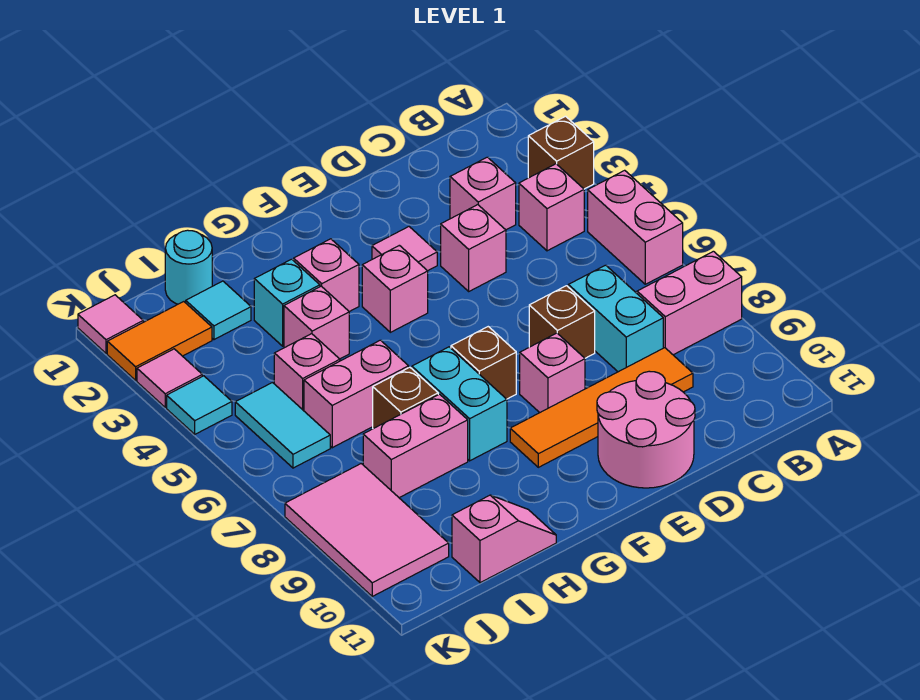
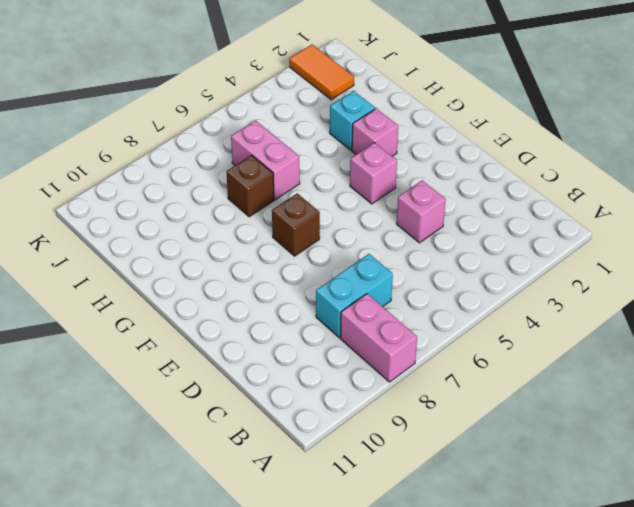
none -> brown 1x1 brick [528,116,594,189]
none -> pink 1x2 brick [588,170,683,284]
none -> pink 1x1 brick [519,164,584,251]
none -> pink 1x1 brick [450,157,516,230]

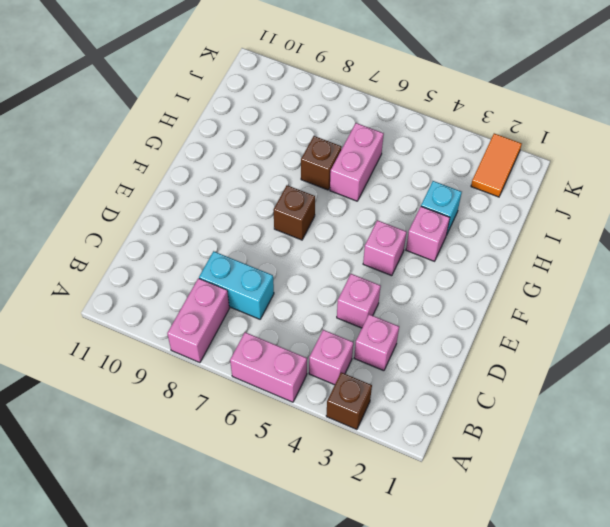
none -> orange 1x4 tile [510,348,693,467]
none -> brown 1x1 brick [529,286,595,358]
none -> pink 2x2 round brick [597,371,695,488]
none -> pink 1x1 tile [372,227,437,271]

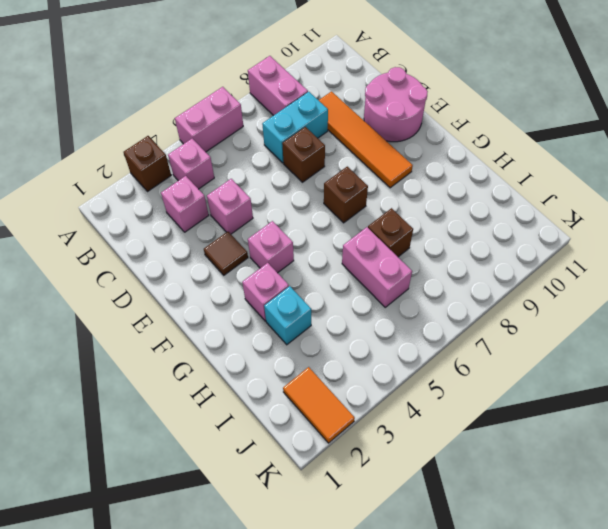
brown 1x1 tile [204,232,248,275] -> pink 1x1 tile [372,227,437,271]
none -> pink 1x1 brick [520,333,585,413]
none -> cyan 1x2 brick [412,347,507,461]
none -> pink 1x1 brick [284,286,349,359]
none -> pink 1x2 brick [363,394,468,498]

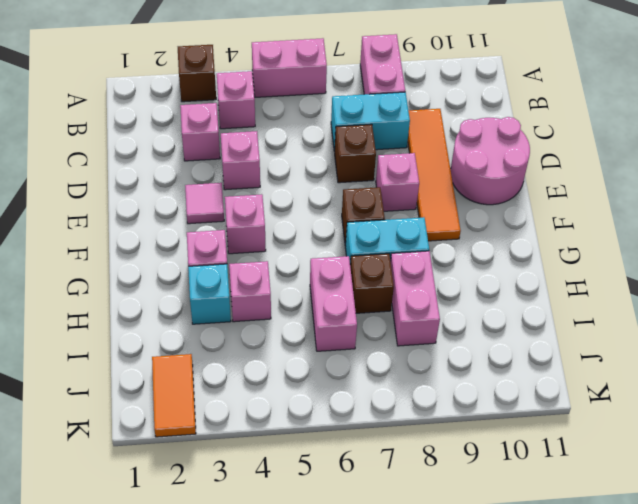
none -> pink 1x2 slope [452,495,556,583]
none -> cyan 1x1 round brick [165,230,212,304]
none -> cyan 1x1 tile [186,281,251,340]
none -> pink 1x1 brick [274,334,340,411]

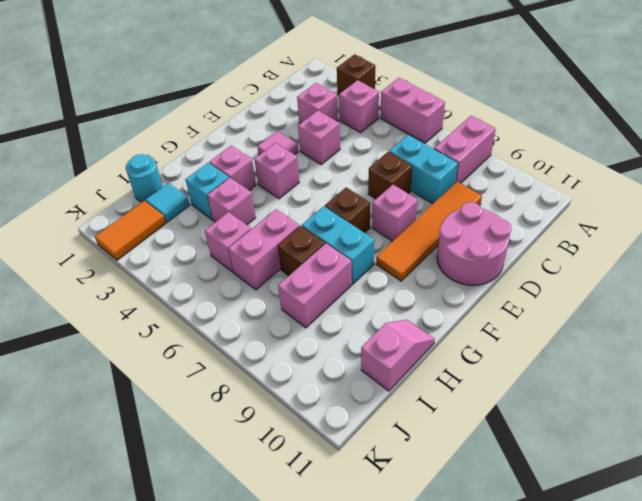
none -> cyan 1x2 tile [235,383,330,468]
none -> pink 2x3 tile [285,464,449,596]
none -> pink 1x1 tile [78,295,143,353]
none -> pink 1x1 tile [137,349,202,407]

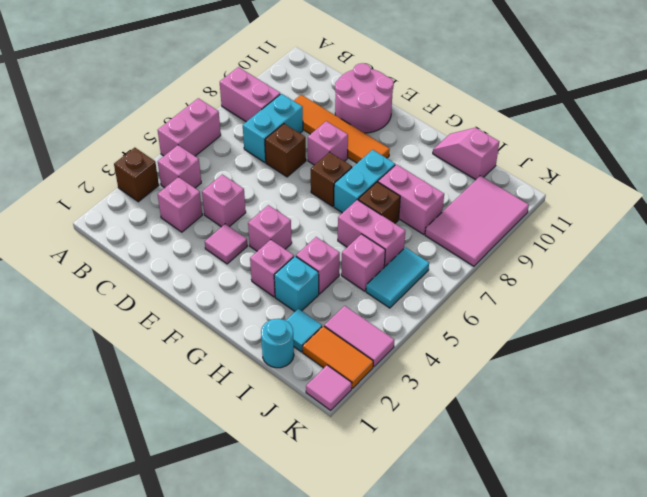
pink 1x2 tile [324,306,394,367] -> pink 1x1 tile [137,349,202,407]
none -> cyan 1x1 tile [167,376,232,434]

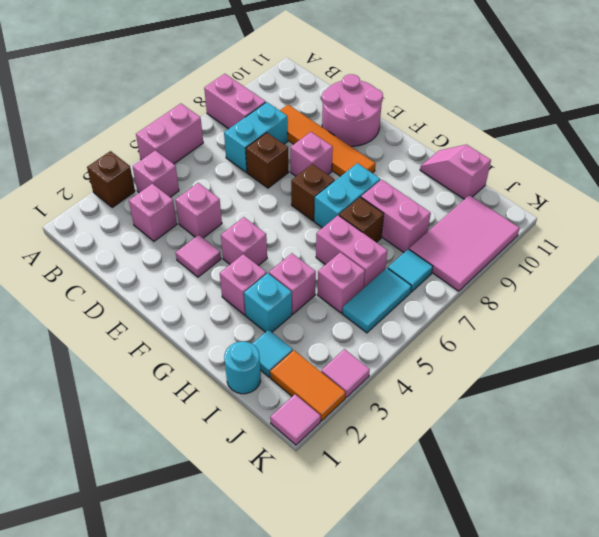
cyan 1x1 tile [388,249,433,292] -> cyan 1x1 tile moved to [167,376,232,434]

